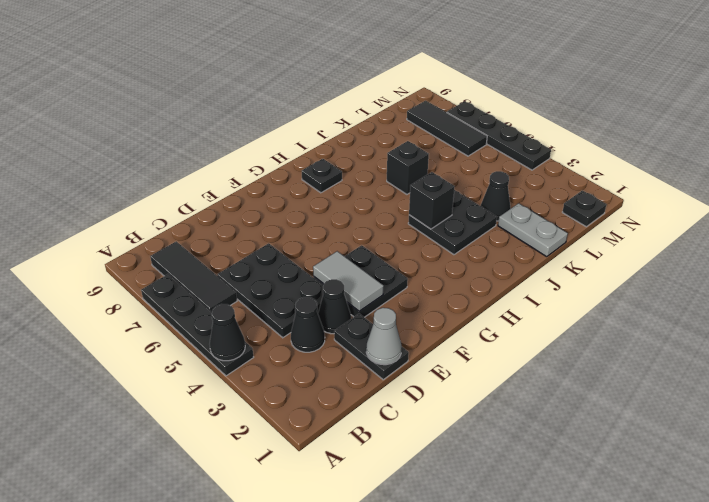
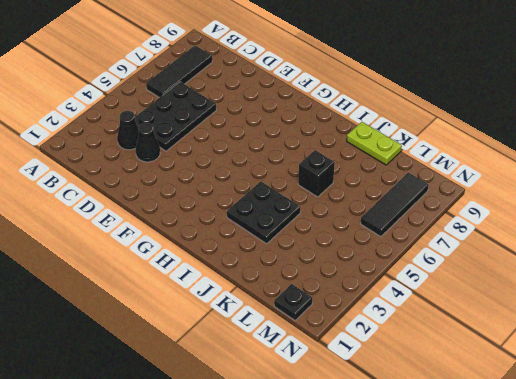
lime 1x2 plate [347,122,402,165] -> none
none -> black 1x4 plate [141,274,254,376]
none -> black 1x2 plate [334,314,409,380]
none -> black 2x2 plate [314,245,408,317]

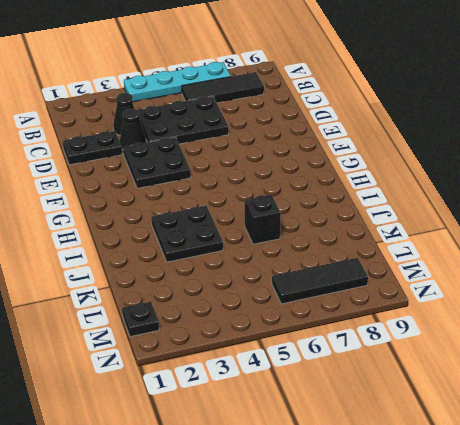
cyan 1x4 plate [124,62,231,102] -> black 1x4 plate [141,274,254,376]
none -> black 1x1 plate [302,159,342,193]
none -> grey 1x2 plate [498,203,568,257]
none -> black 1x1 cone [481,171,511,221]

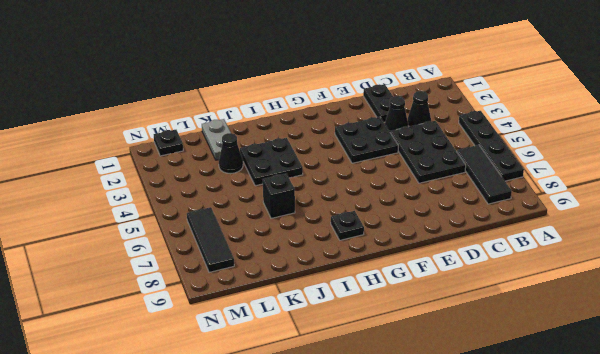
none -> black 1x4 plate [447,101,551,170]
none -> black 1x1 cone [210,304,245,361]
none -> grey 1x1 cone [366,308,401,365]

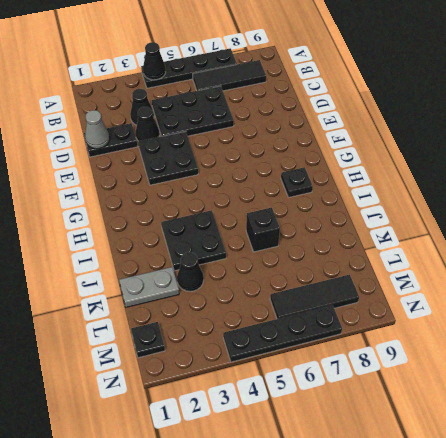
none -> grey 1x2 tile [313,251,384,311]
none -> black 1x1 brick [409,172,455,229]

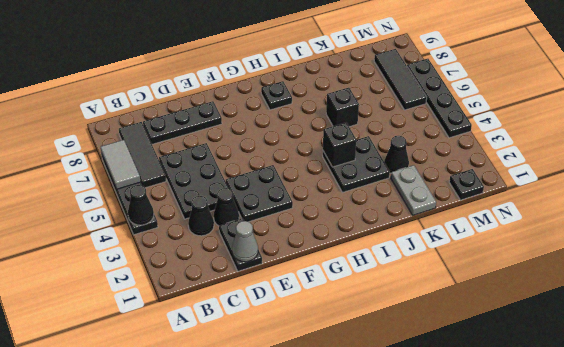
grey 1x2 tile [101,140,140,189] -> grey 1x2 tile moved to [313,251,384,311]
black 1x3 plate [143,101,222,144] -> none

